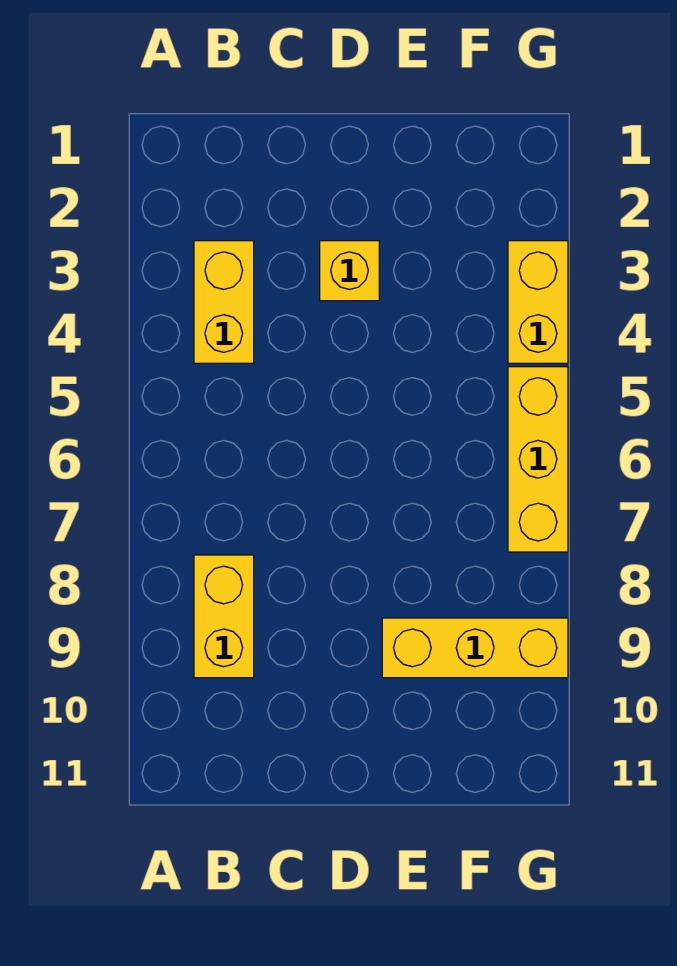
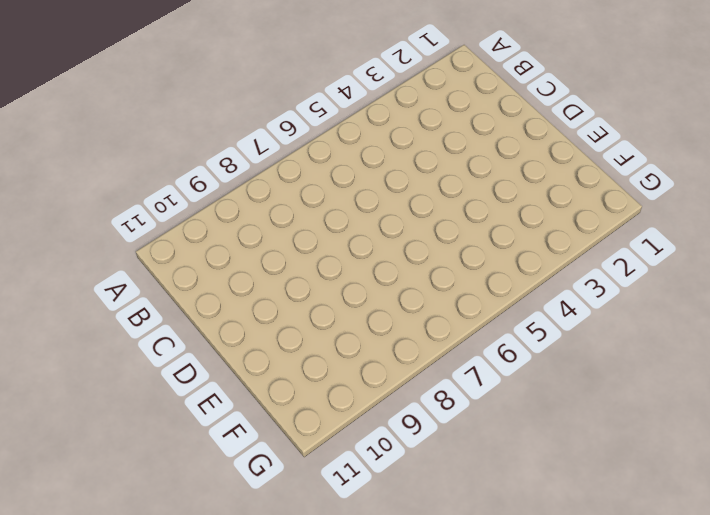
none -> yellow 1x2 brick [194,241,254,363]
none -> yellow 1x2 brick [194,555,254,678]

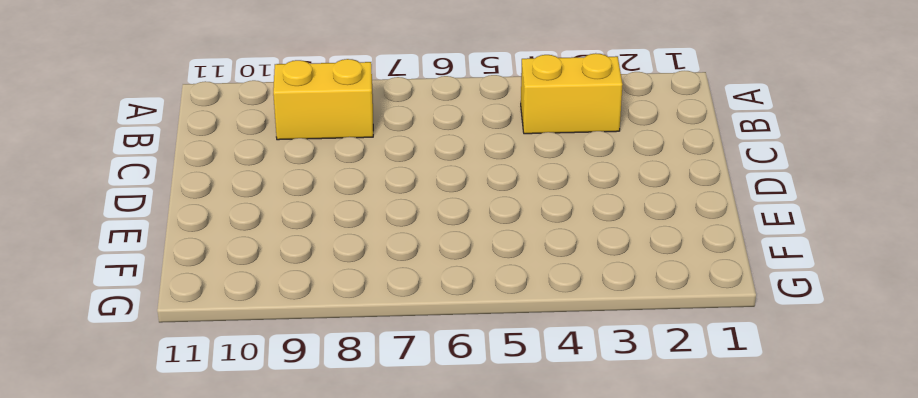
none -> yellow 1x1 brick [320,241,379,301]
none -> yellow 1x3 brick [382,618,568,678]

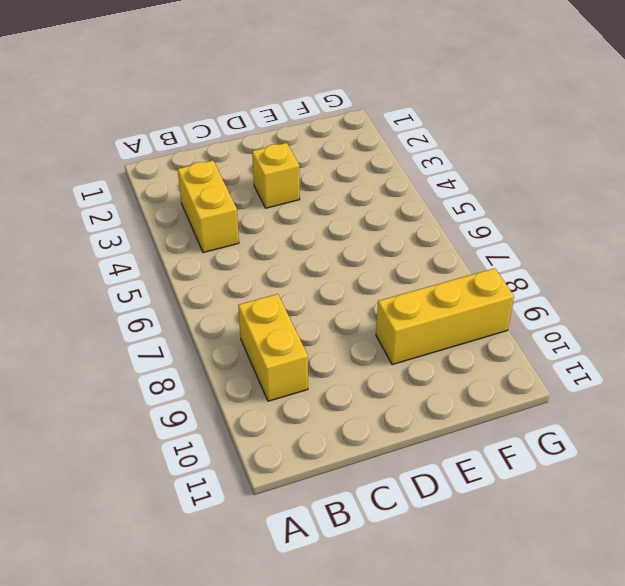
none -> yellow 1x2 brick [508,241,568,363]
none -> yellow 1x3 brick [508,367,568,552]

